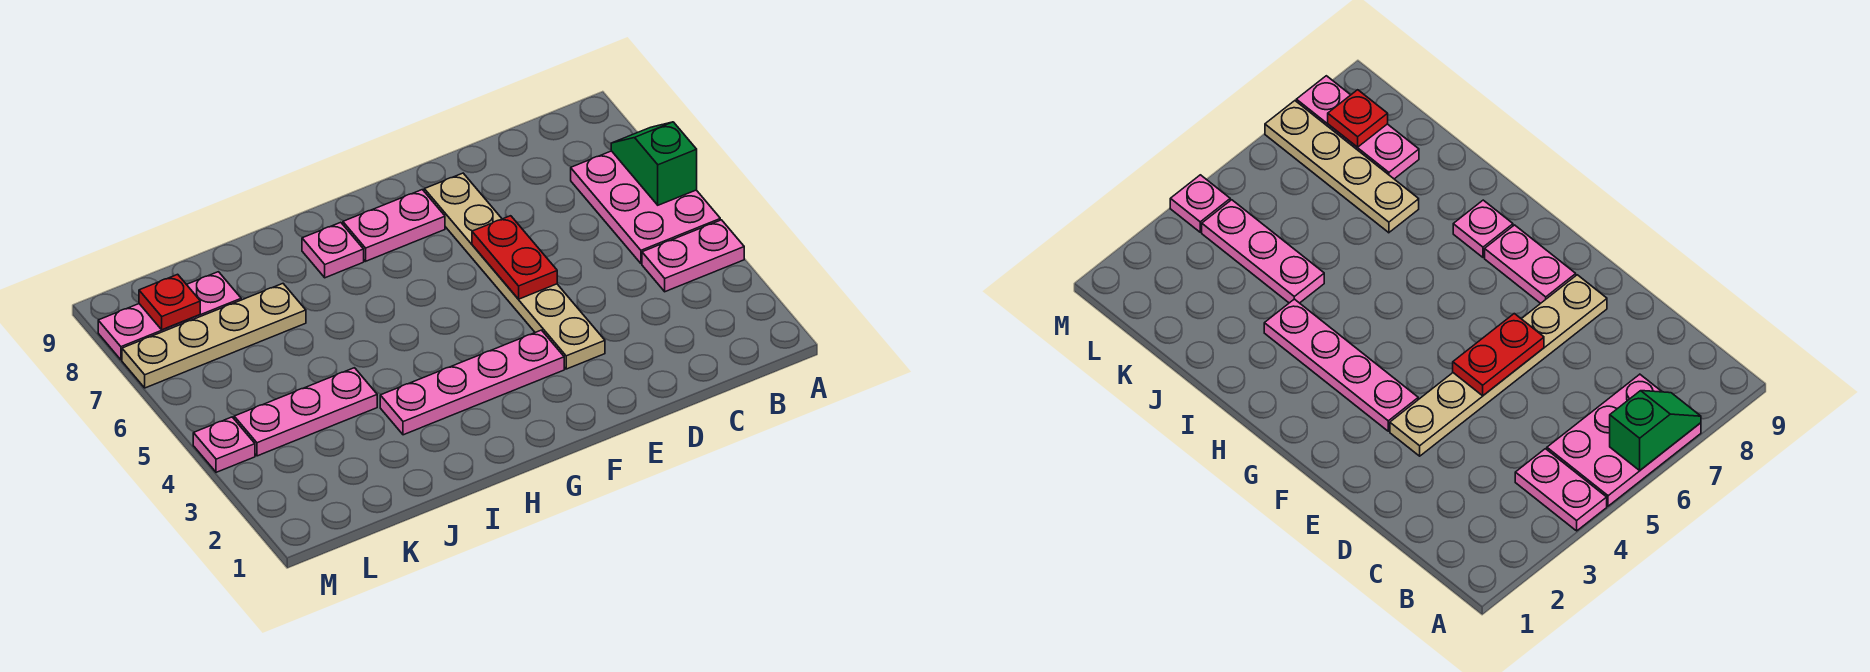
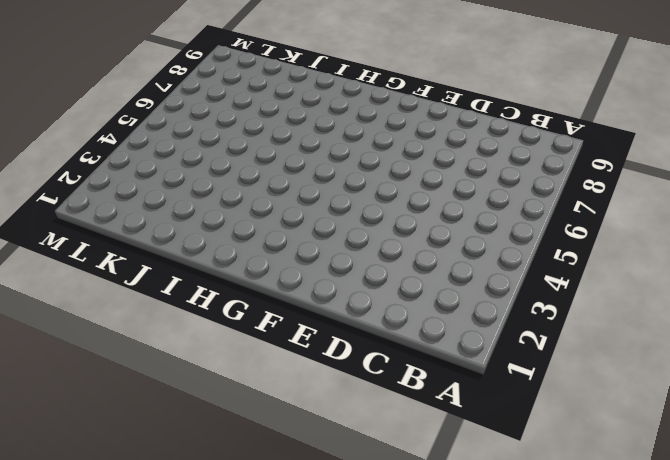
none -> pink 1x2 plate [642,220,744,292]
none -> pink 2x3 plate [571,151,720,264]
none -> tan 1x6 plate [424,173,605,369]

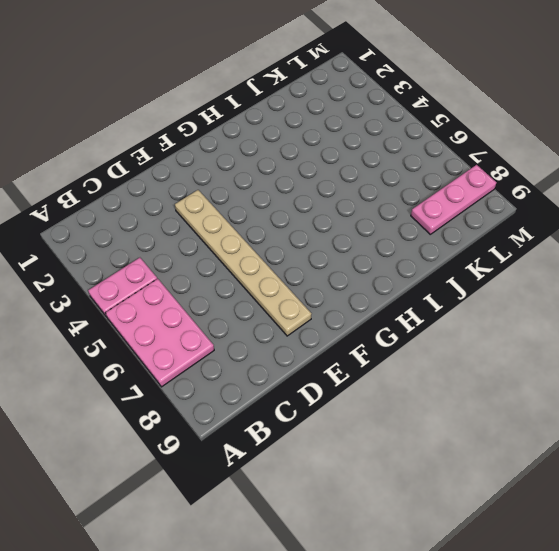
none -> pink 1x4 plate [380,330,564,435]
none -> pink 1x2 plate [343,190,445,261]
none -> pink 1x1 plate [302,222,364,278]

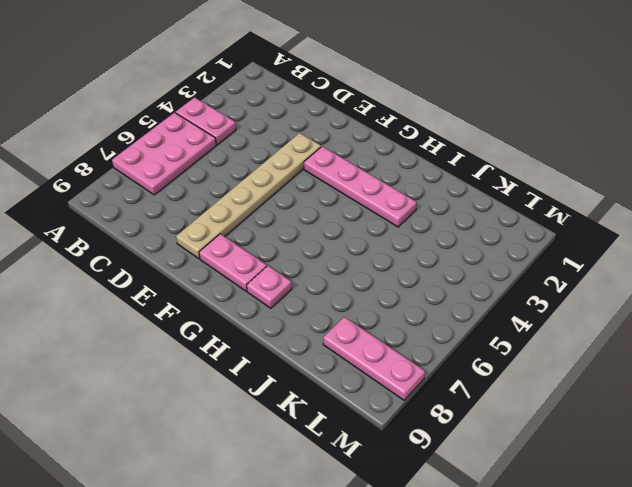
none -> pink 1x3 plate [234,368,377,456]
none -> tan 1x4 plate [122,284,306,388]
none -> pink 1x1 plate [193,417,255,472]

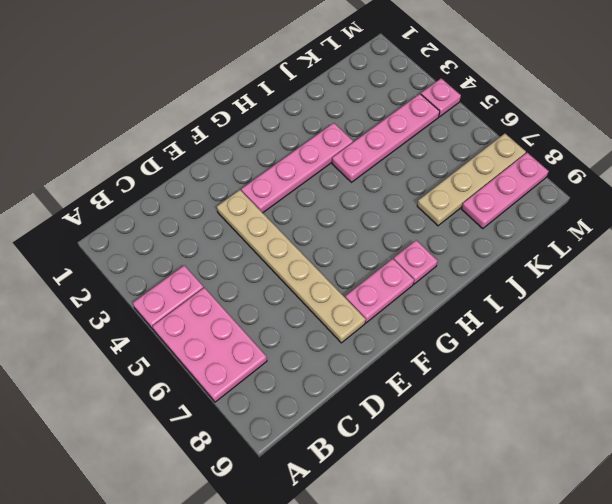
pink 1x4 plate [332,94,440,182] -> pink 1x3 plate [234,368,377,456]
none -> green 1x2 slope [611,122,697,205]
none -> red 1x2 plate [472,216,557,299]
none -> red 1x1 plate [139,274,200,330]

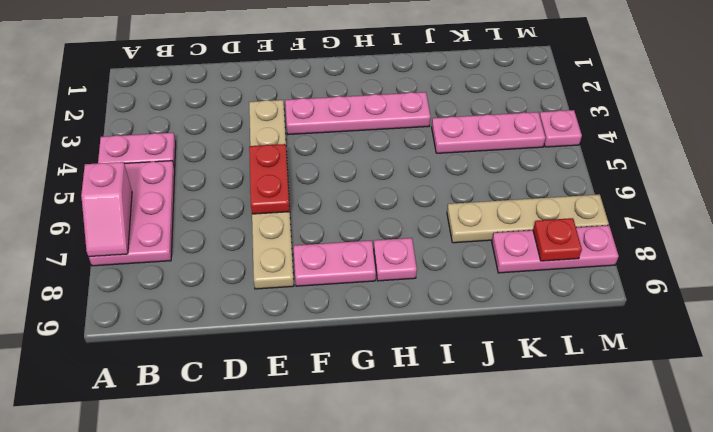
pink 1x2 slope [81,162,132,257] -> green 1x2 slope [611,122,697,205]

